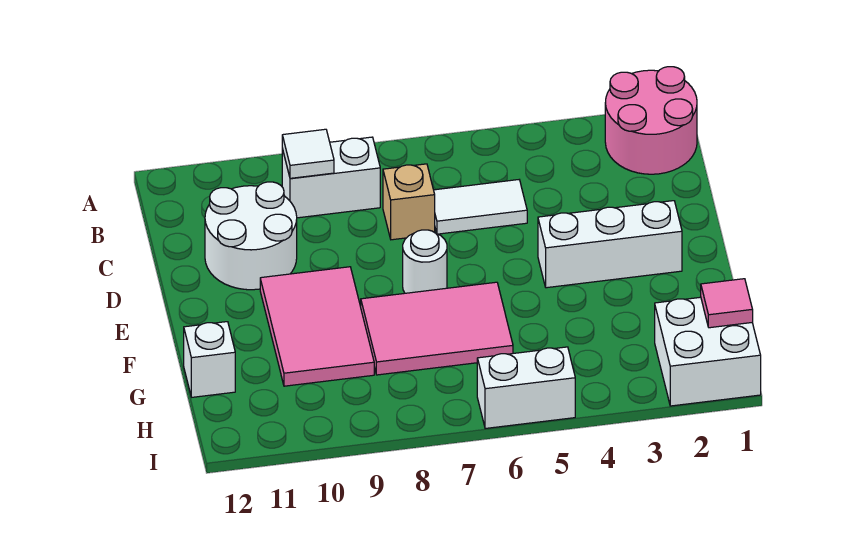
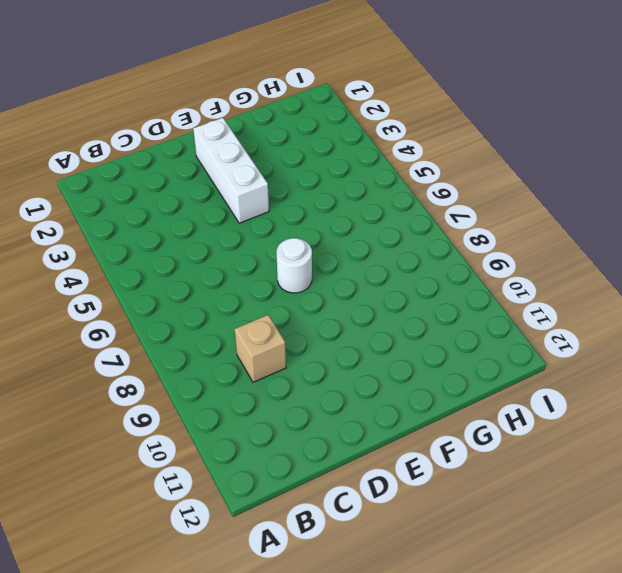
tan 1x1 brick [235,315,286,382] -> tan 1x1 brick moved to [383,164,435,240]
none -> pink 2x2 round brick [605,67,697,174]
none -> white 1x2 brick [282,137,380,218]
none -> white 1x2 tile [434,180,527,234]

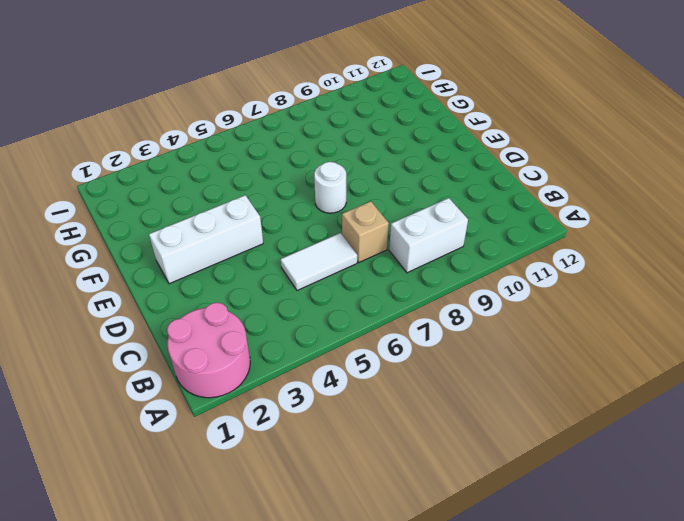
none -> white 2x2 round brick [205,182,297,290]
none -> pink 2x3 tile [260,267,374,386]
none -> pink 2x3 tile [361,282,513,375]

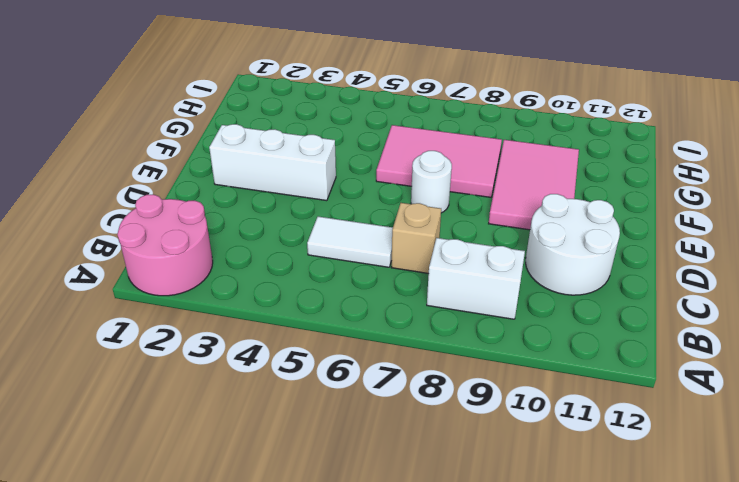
none -> white 1x1 brick [184,322,235,397]
none -> white 2x2 brick [655,297,761,406]
none -> white 1x2 brick [477,347,575,429]

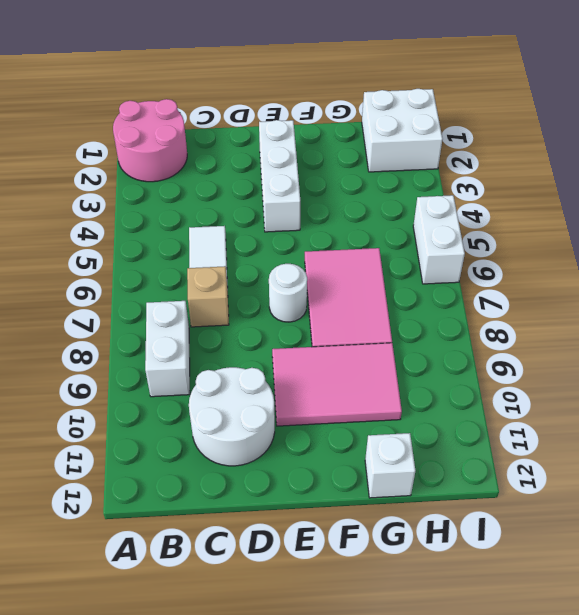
none -> white 1x1 tile [282,129,334,178]
none -> pink 1x1 tile [701,279,753,328]

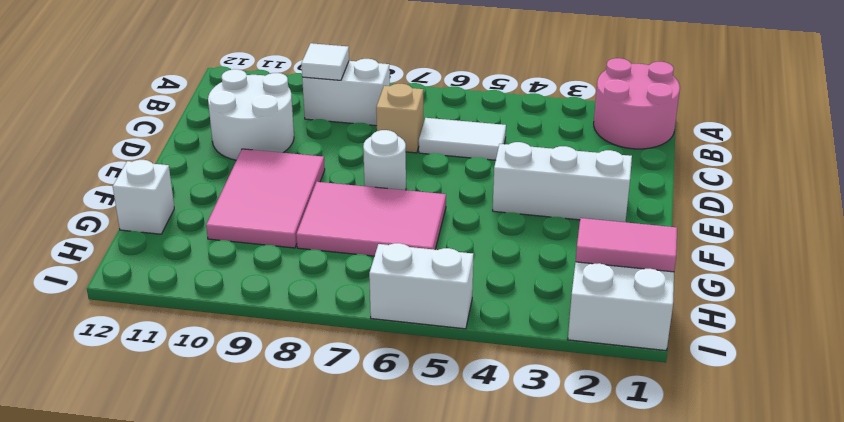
pink 1x2 tile [576,218,677,272] -> pink 1x1 tile [701,279,753,328]

